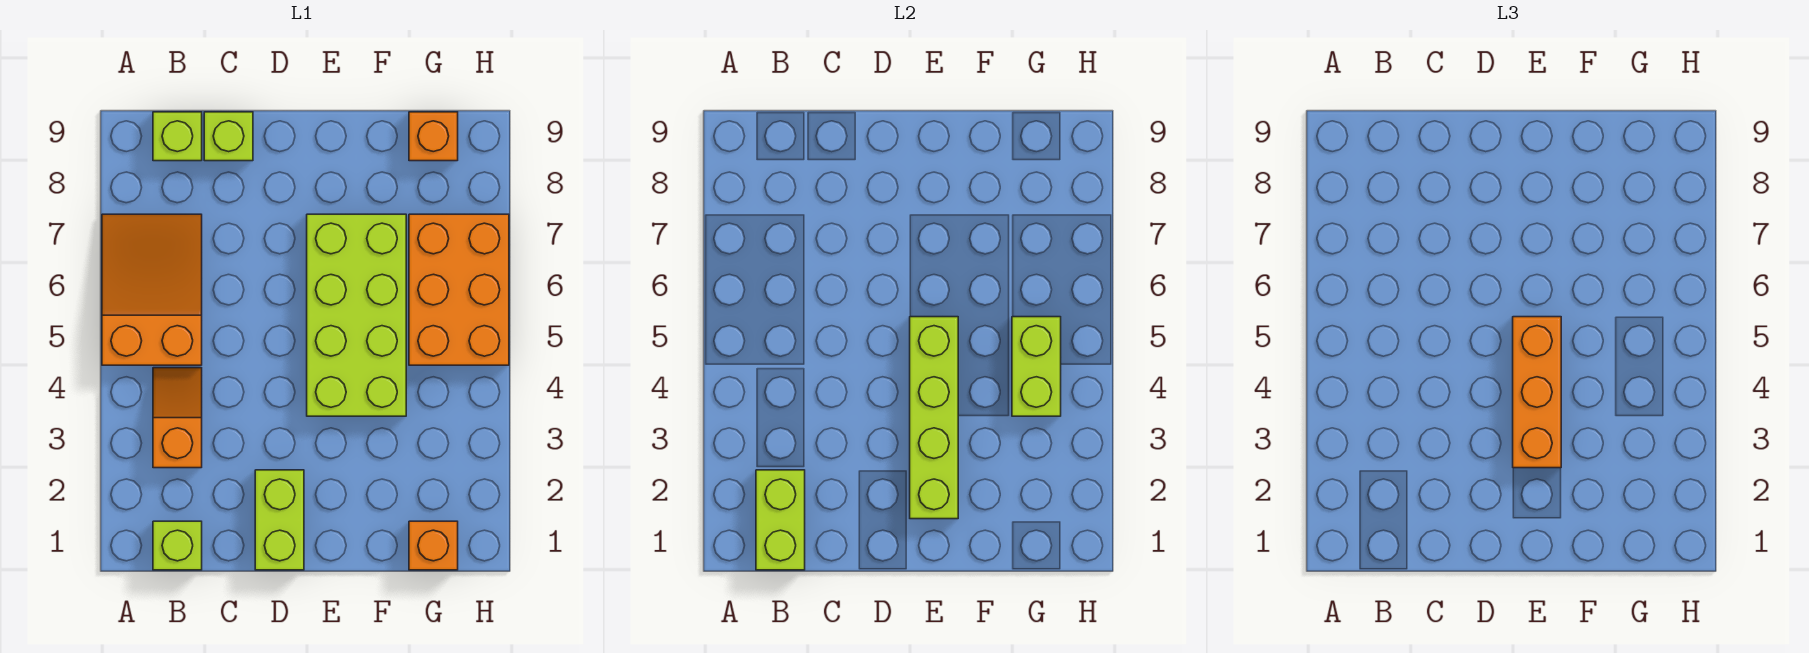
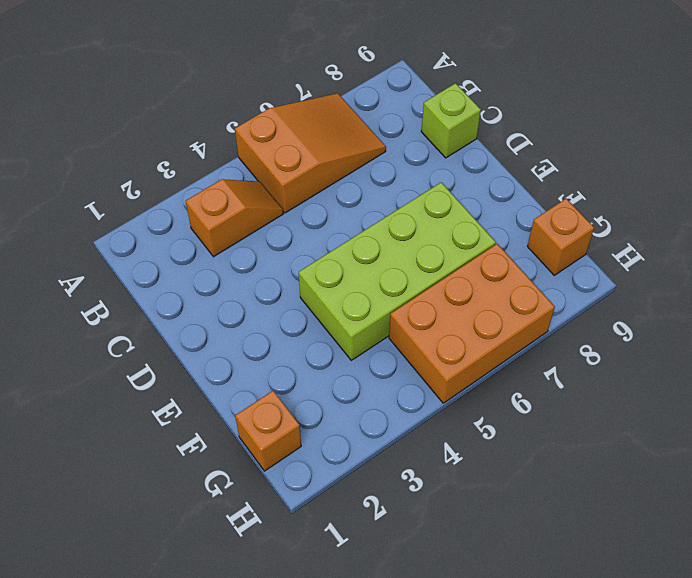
none -> lime 1x1 brick [153,521,202,570]
none -> lime 1x1 brick [153,112,202,161]
none -> lime 1x2 brick [255,470,304,570]

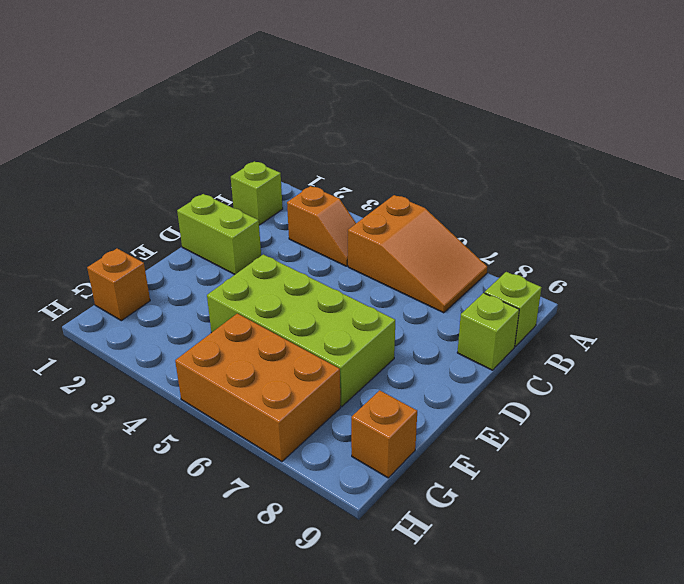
none -> lime 1x2 brick [756,470,805,570]
none -> lime 1x4 brick [910,317,958,519]
none -> lime 1x2 brick [1012,317,1061,416]

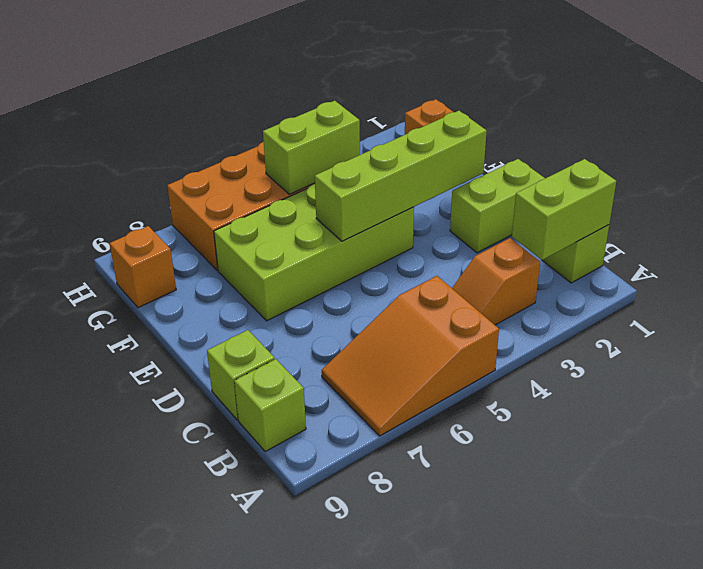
none -> orange 1x3 brick [1513,317,1561,468]

